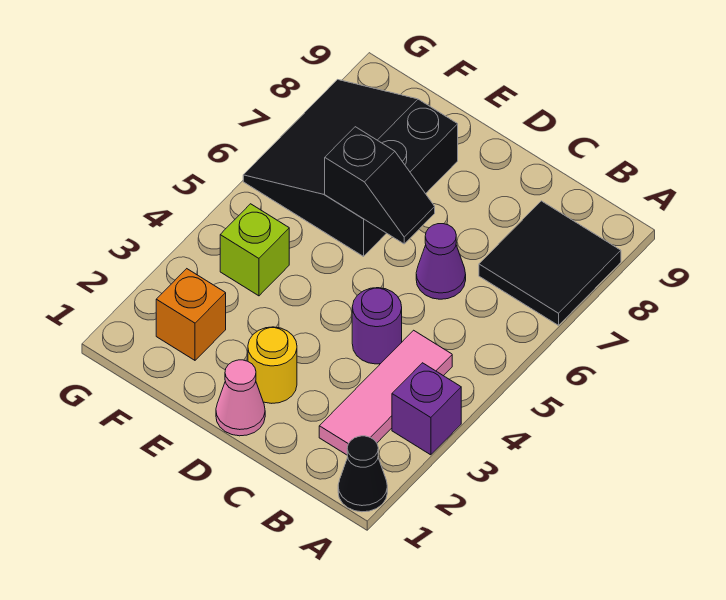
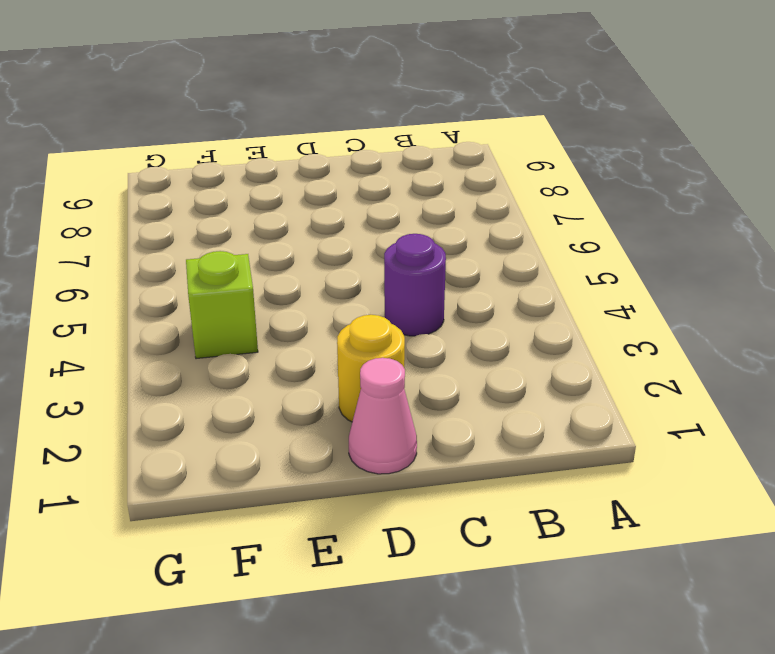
none -> black 1x1 cone [338,436,387,512]
none -> purple 1x1 brick [392,363,461,455]
none -> black 2x2 tile [479,201,621,325]

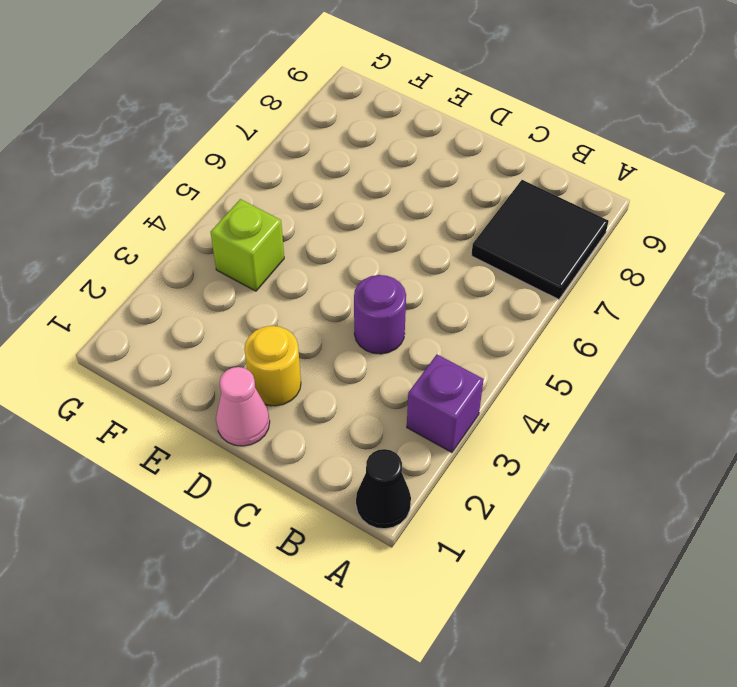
none -> pink 1x3 tile [319,330,452,455]
none -> purple 1x1 cone [416,224,466,299]
none -> black 3x3 slope [243,80,458,256]

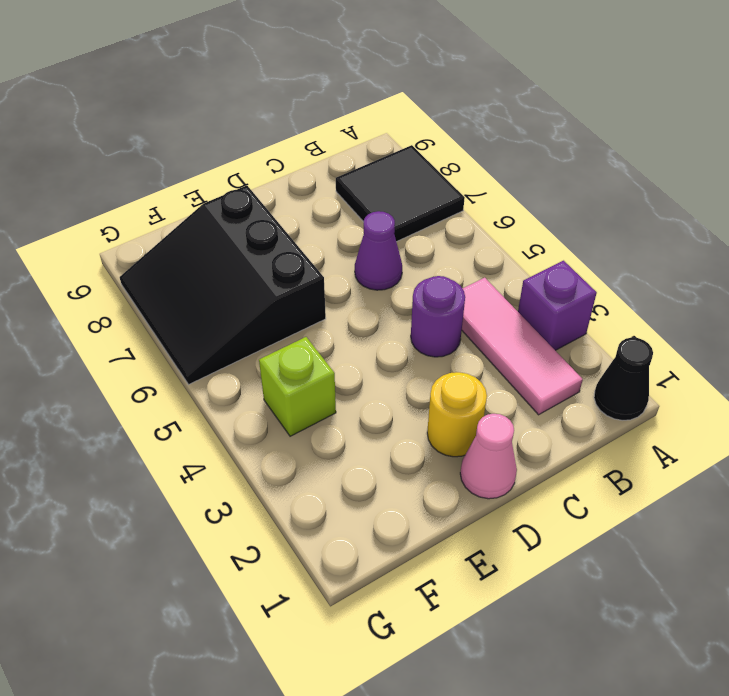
none -> orange 1x1 brick [156,269,226,360]
none -> black 1x2 slope [325,127,435,244]

